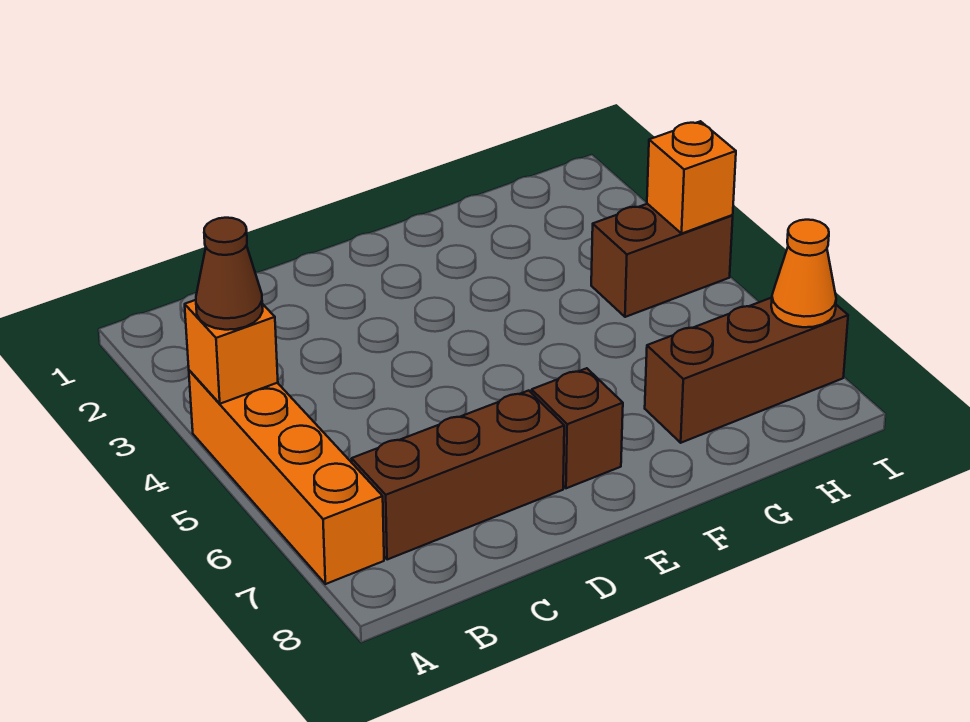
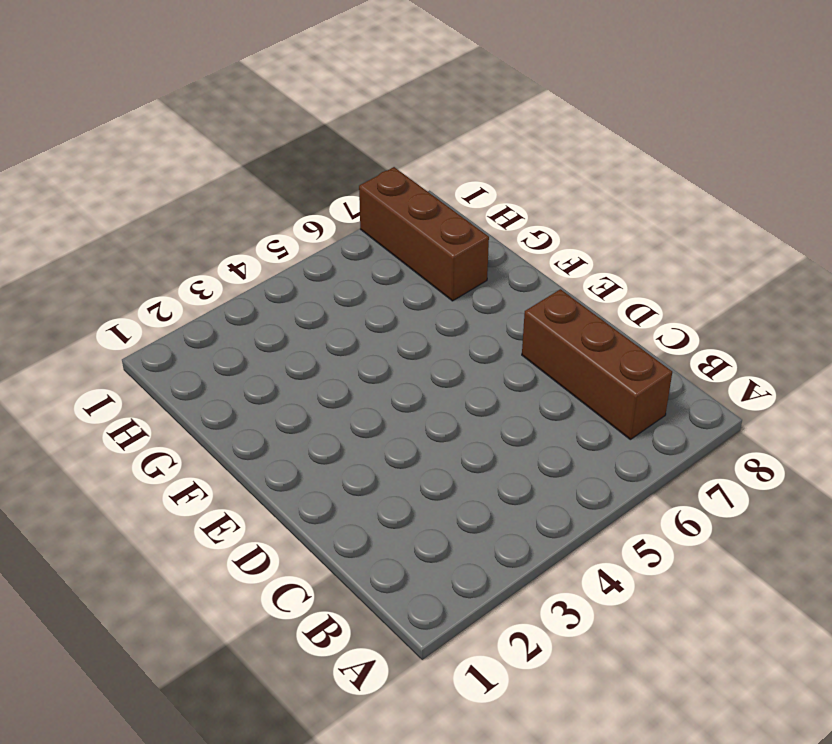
none -> orange 1x4 brick [189,370,384,584]
none -> brown 1x1 brick [532,368,623,488]

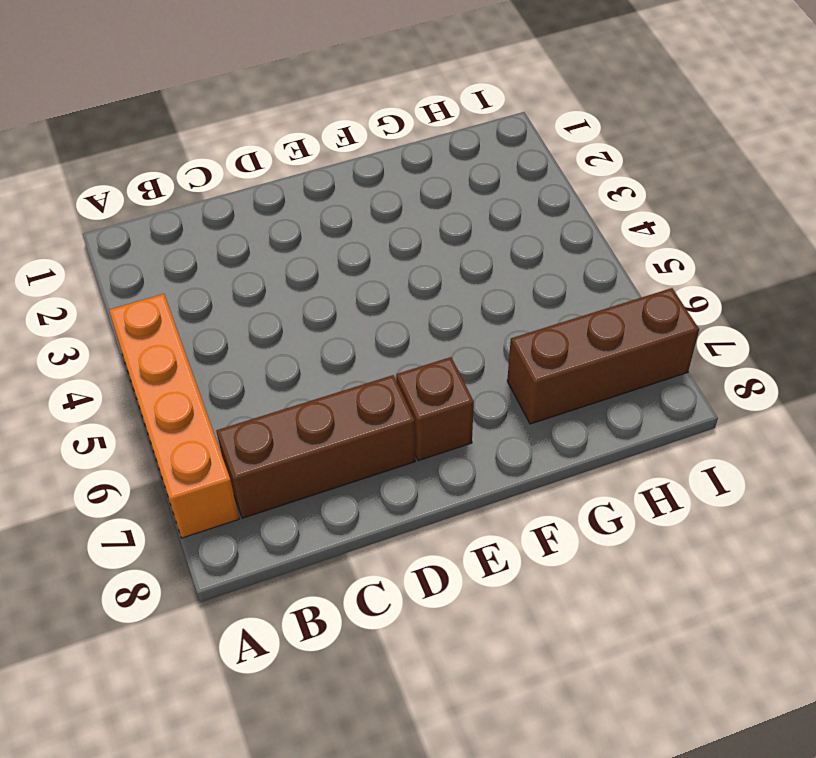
none -> brown 1x2 brick [591,204,733,317]
none -> orange 1x1 brick [185,300,278,404]

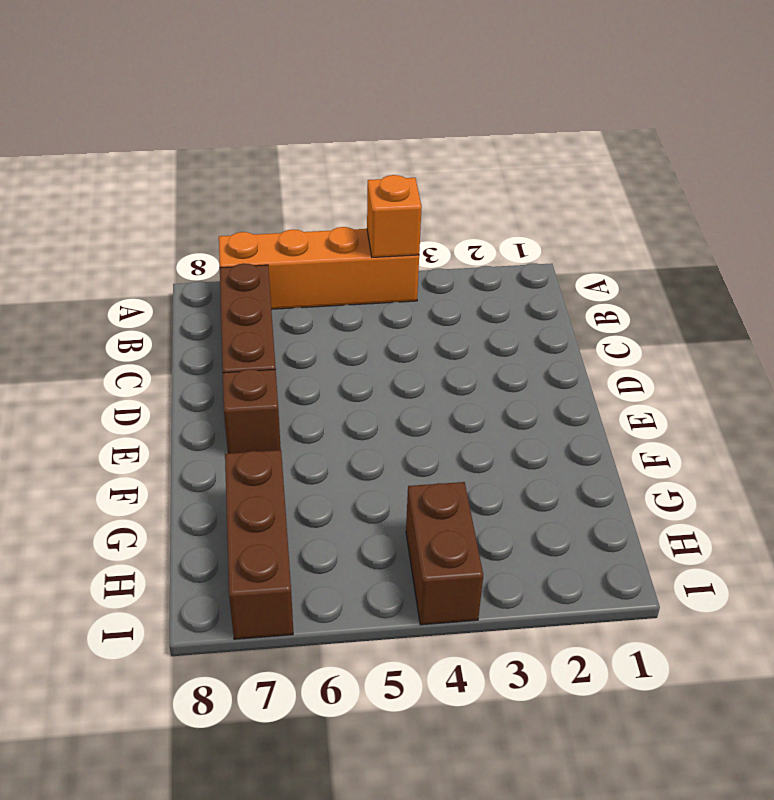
none -> orange 1x1 brick [647,121,736,233]
none -> orange 1x1 cone [771,220,836,327]

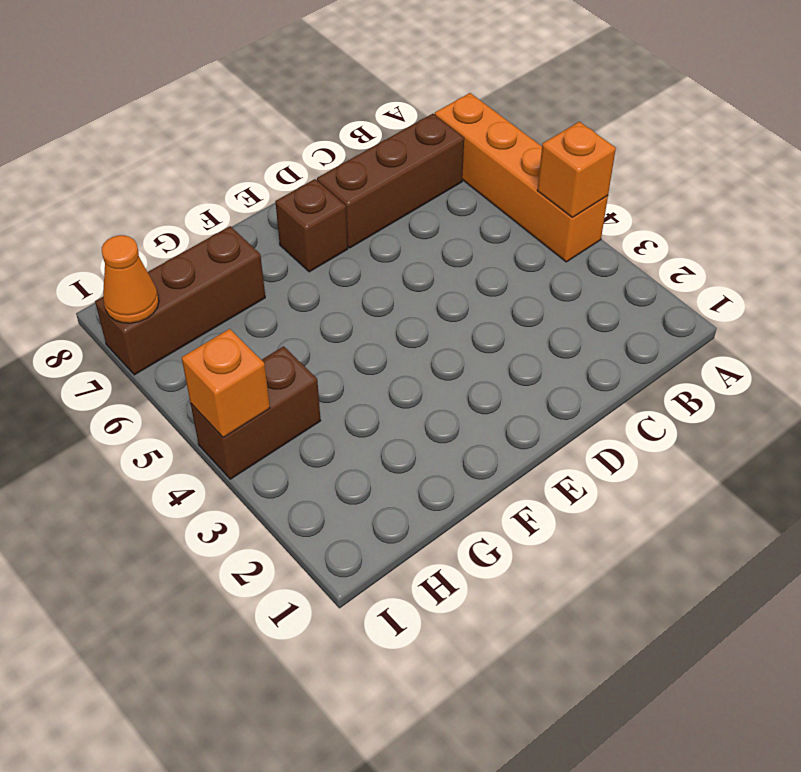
none -> brown 1x1 cone [196,218,263,330]

